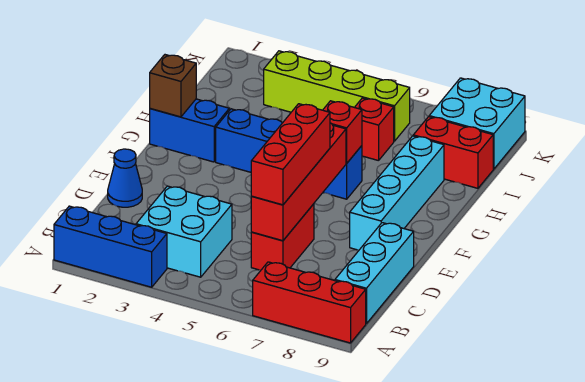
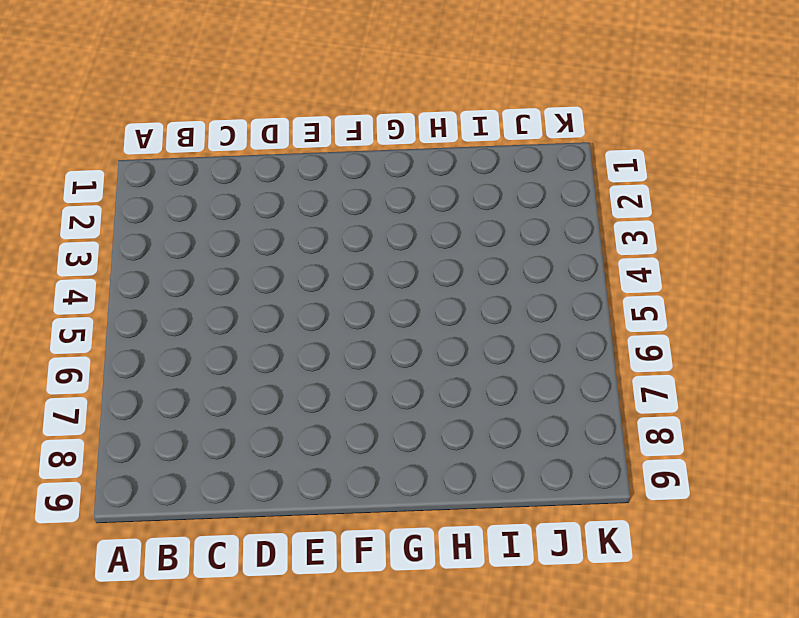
none -> blue 1x3 brick [54,206,167,287]
none -> red 1x3 brick [253,262,366,343]
none -> cyan 2x2 brick [136,186,232,277]

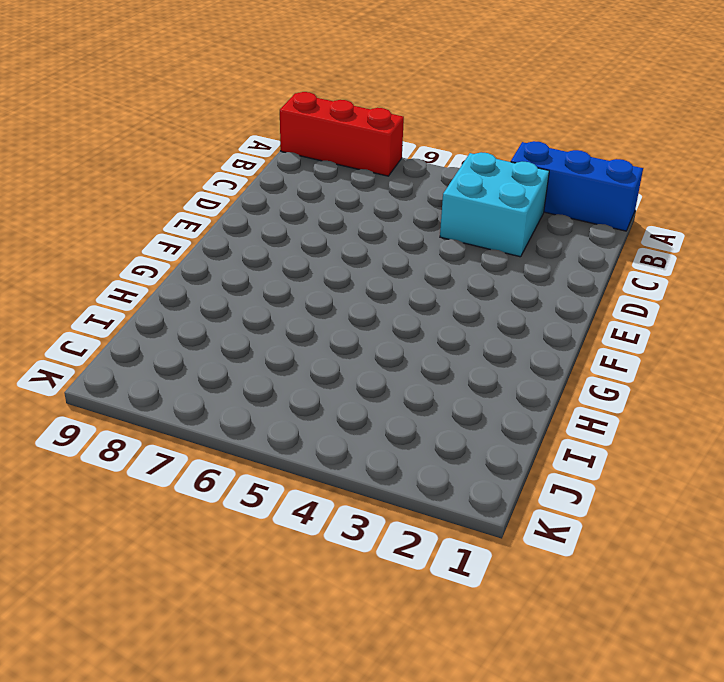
none -> cyan 1x3 brick [335,223,414,324]
none -> red 1x2 brick [251,204,314,270]
none -> blue 1x1 cone [108,149,142,207]

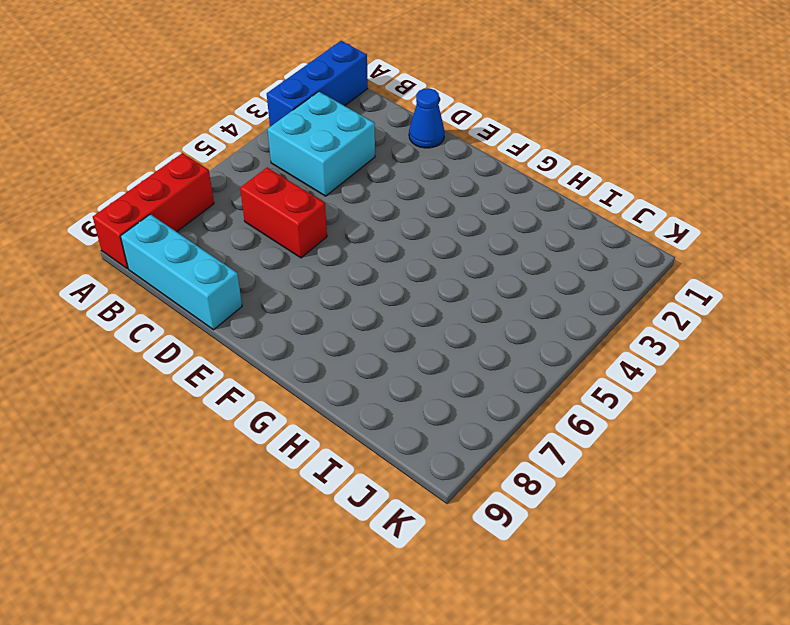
none -> cyan 1x4 brick [350,136,444,250]
none -> blue 1x2 brick [150,99,229,162]
none -> blue 1x4 brick [216,109,362,199]

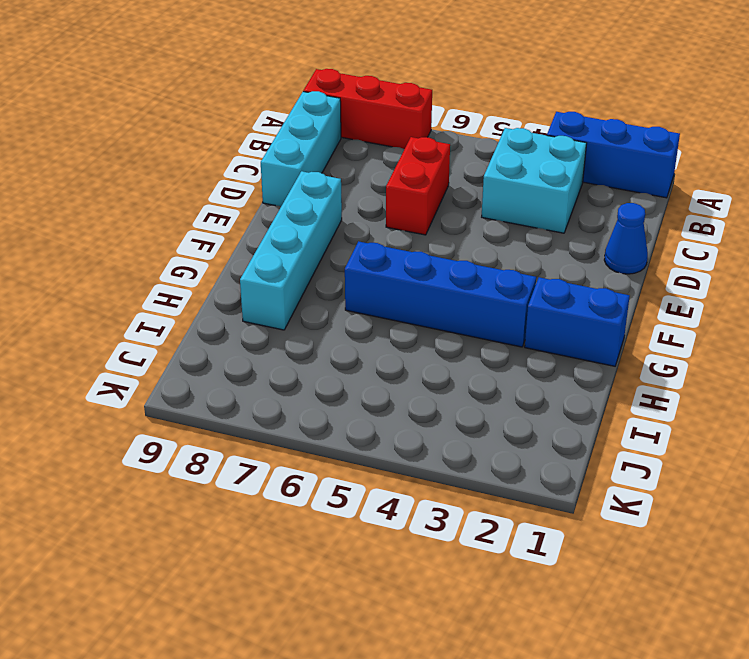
none -> red 1x1 brick [355,98,394,161]
none -> red 1x2 brick [413,117,493,188]
none -> lime 1x4 brick [264,51,410,141]

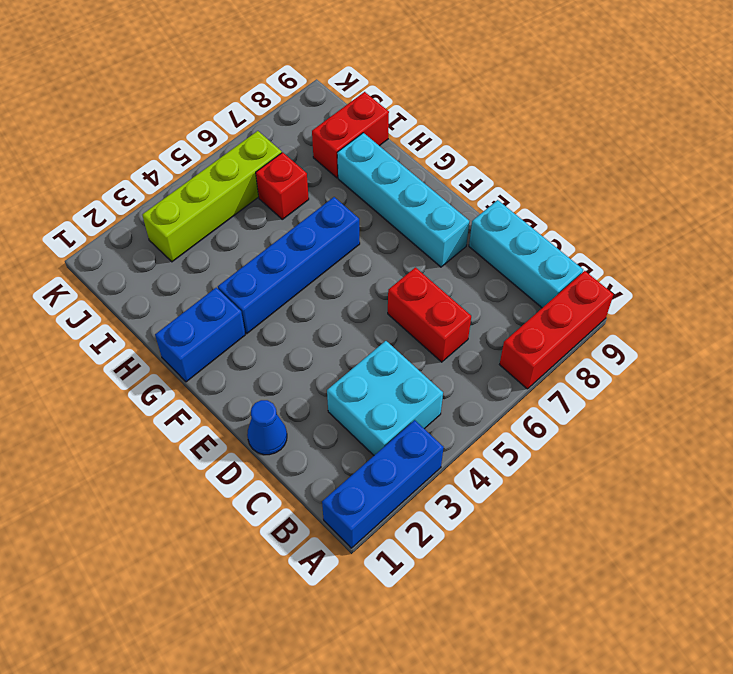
none -> cyan 2x2 brick [429,78,525,169]
none -> red 1x4 brick [251,123,346,241]
none -> brown 1x1 brick [150,55,196,117]

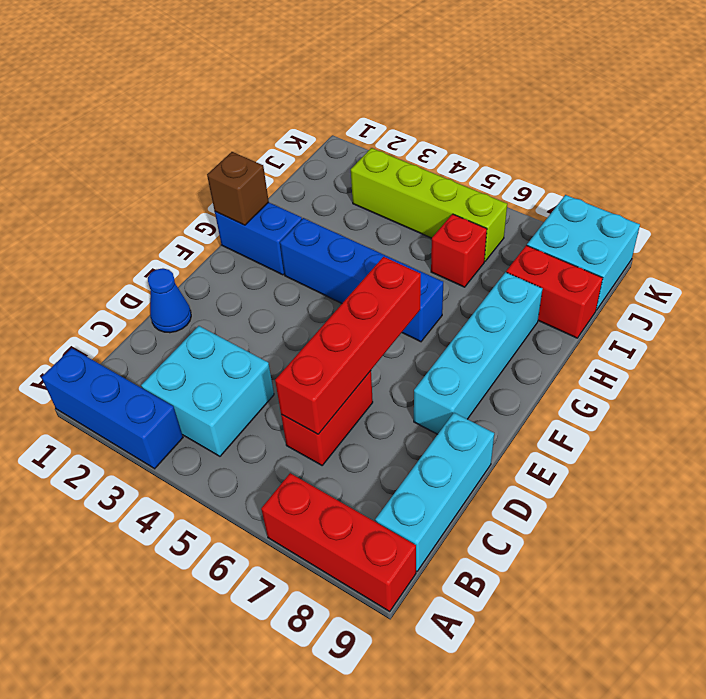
none -> red 1x1 brick [323,101,362,163]
none -> red 1x3 brick [251,104,330,205]

